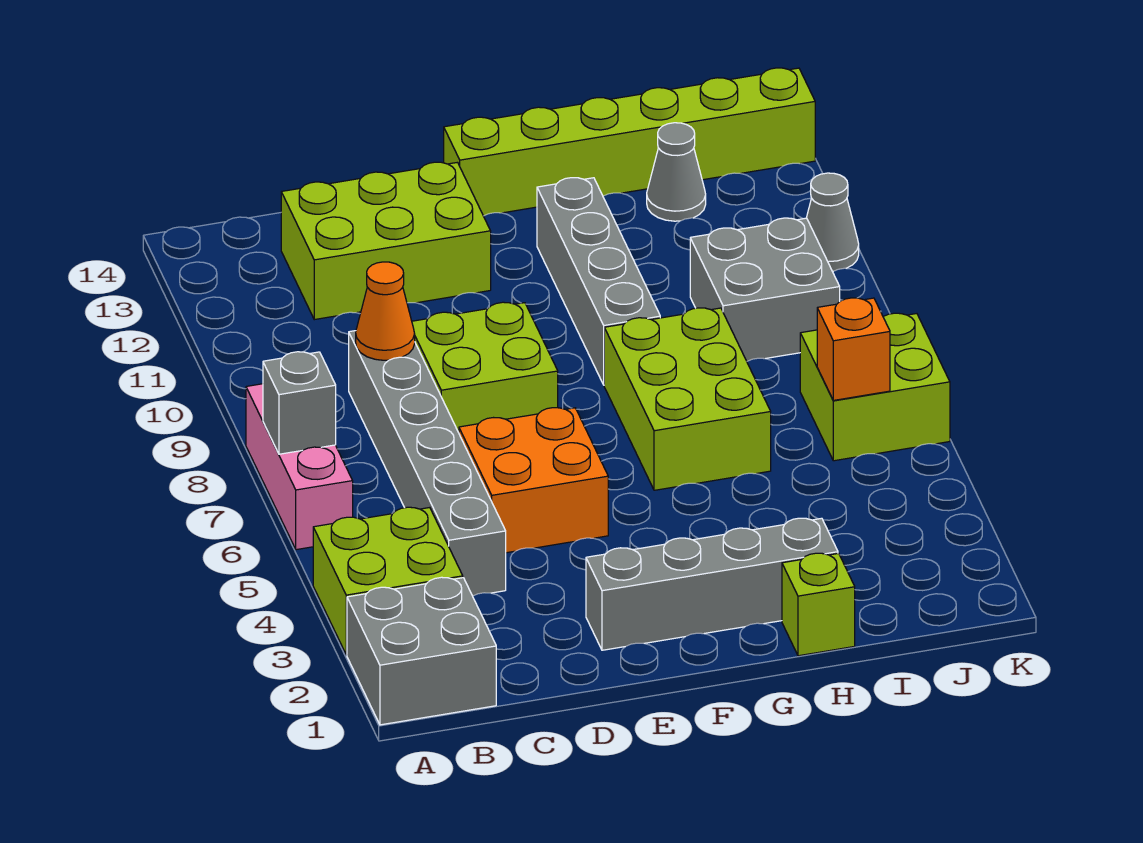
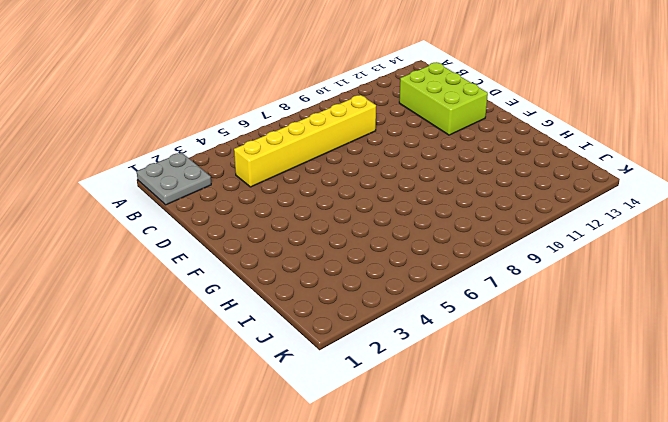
grey 2x2 plate [137,153,211,205] -> grey 2x2 brick [347,577,496,725]
yellow 1x6 brick [234,95,376,187] -> grey 1x6 brick [349,331,506,596]
none -> lime 2x2 brick [313,507,463,655]
none -> pink 1x3 brick [246,384,353,550]
none -> orange 2x2 brick [459,408,608,553]

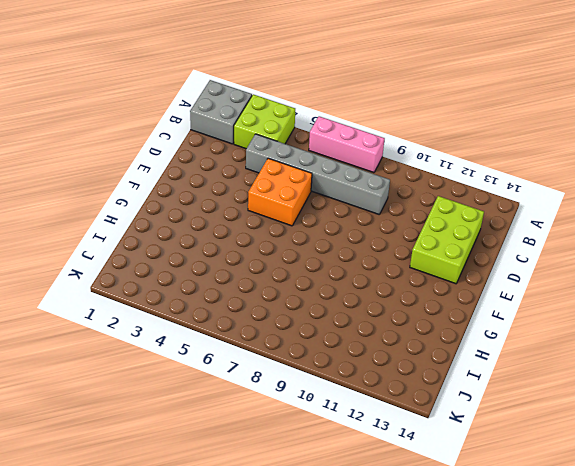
none -> lime 2x2 brick [412,302,558,433]
none -> grey 1x4 brick [586,518,838,650]
none -> lime 1x6 brick [444,68,815,216]

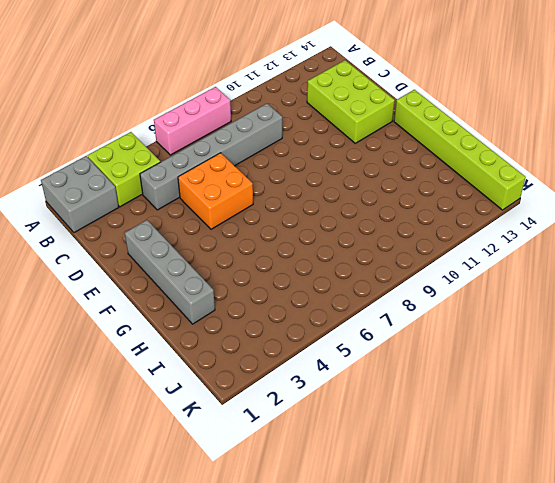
none -> lime 2x2 brick [412,302,558,433]
none -> lime 2x3 brick [604,308,771,490]
none -> grey 1x4 brick [537,178,660,385]

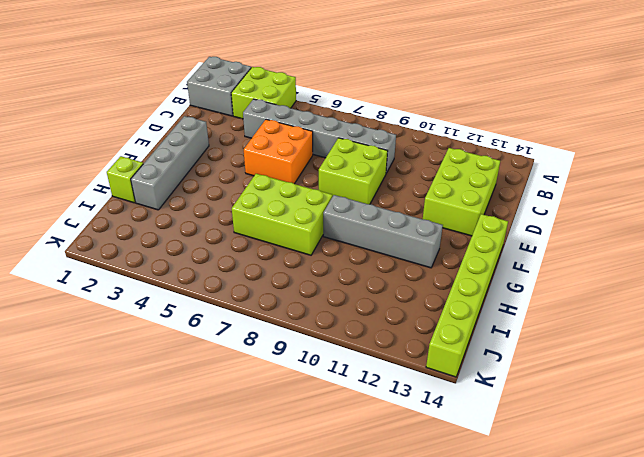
none -> pink 1x3 brick [246,384,353,550]
none -> grey 2x2 brick [690,218,840,361]
none -> grey 1x1 cone [647,123,706,221]

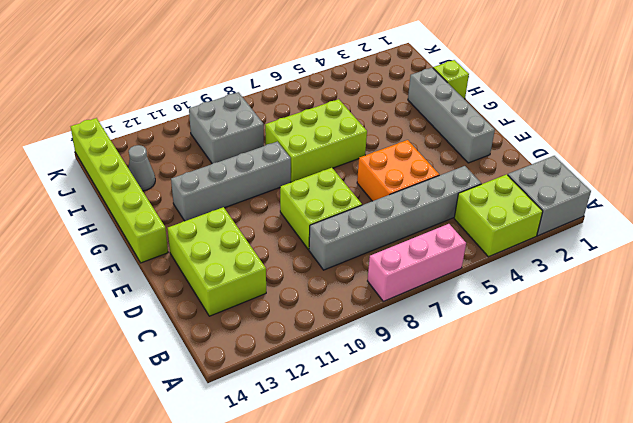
none -> lime 2x2 brick [800,313,950,461]
none -> grey 1x1 cone [807,173,859,271]
none -> grey 1x1 brick [263,352,336,454]

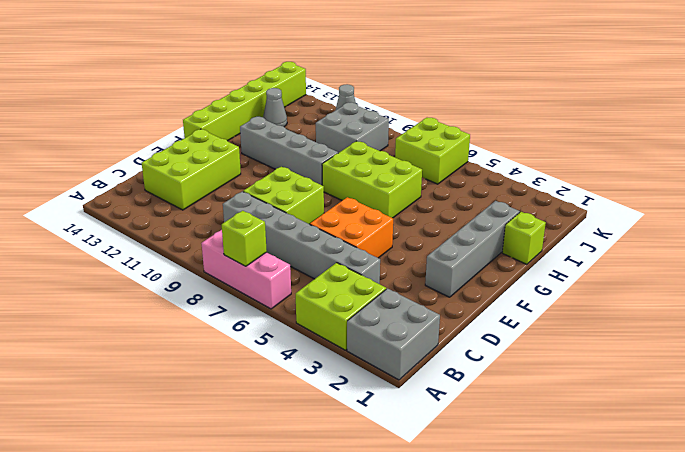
lime 1x1 brick [222,211,267,266] -> grey 1x1 brick [263,352,336,454]
none -> orange 1x1 cone [356,262,415,360]
none -> orange 1x1 brick [817,298,890,400]

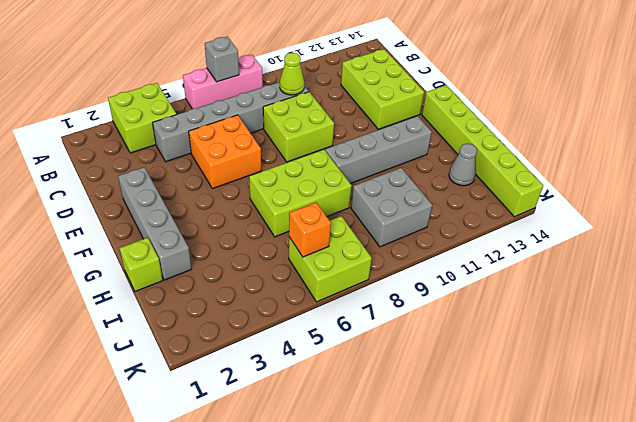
lime 1x1 cone [280,53,304,95] -> orange 1x1 cone [356,262,415,360]
none -> grey 2x2 brick [347,577,496,725]
none -> grey 1x1 cone [807,173,859,271]

